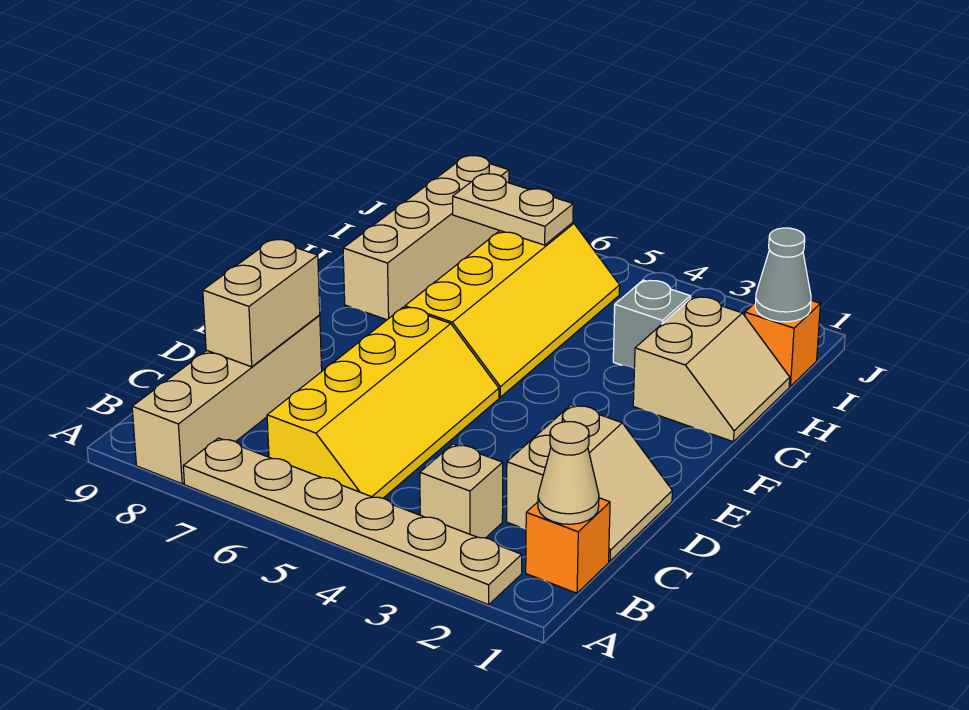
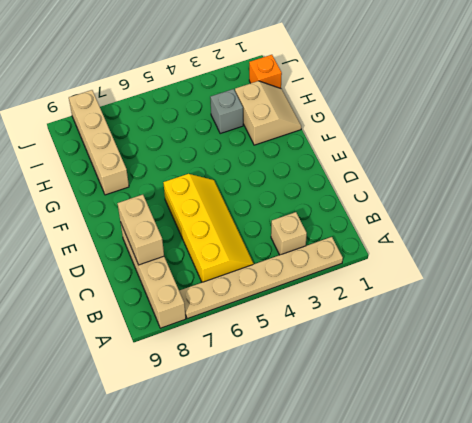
none -> orange 1x1 brick [526,498,610,593]
none -> tan 2x2 slope [507,405,672,561]
none -> yellow 2x4 slope [405,223,620,397]

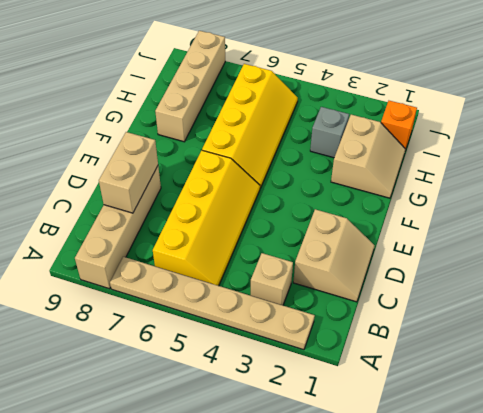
none -> orange 1x1 brick [526,498,610,593]
none -> tan 1x1 cone [538,422,599,524]
none -> grey 1x1 cone [755,228,811,322]

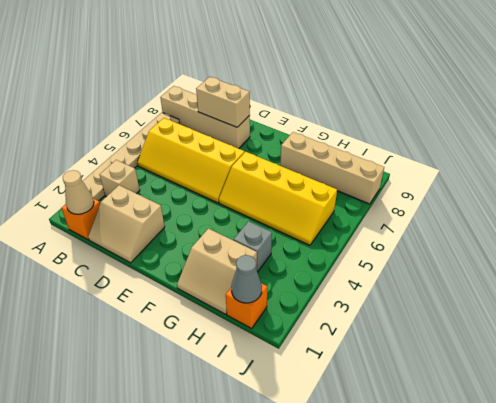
none -> tan 1x2 plate [453,174,573,245]

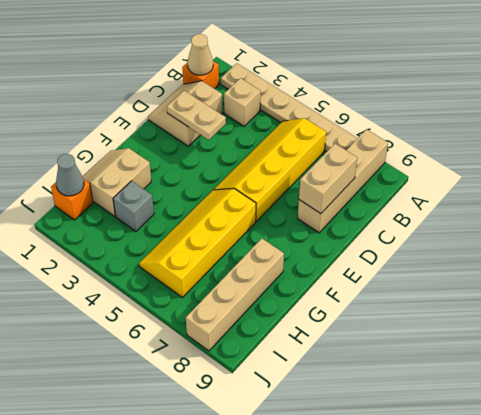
tan 1x2 plate [167,91,226,140] -> tan 1x2 plate moved to [453,174,573,245]

